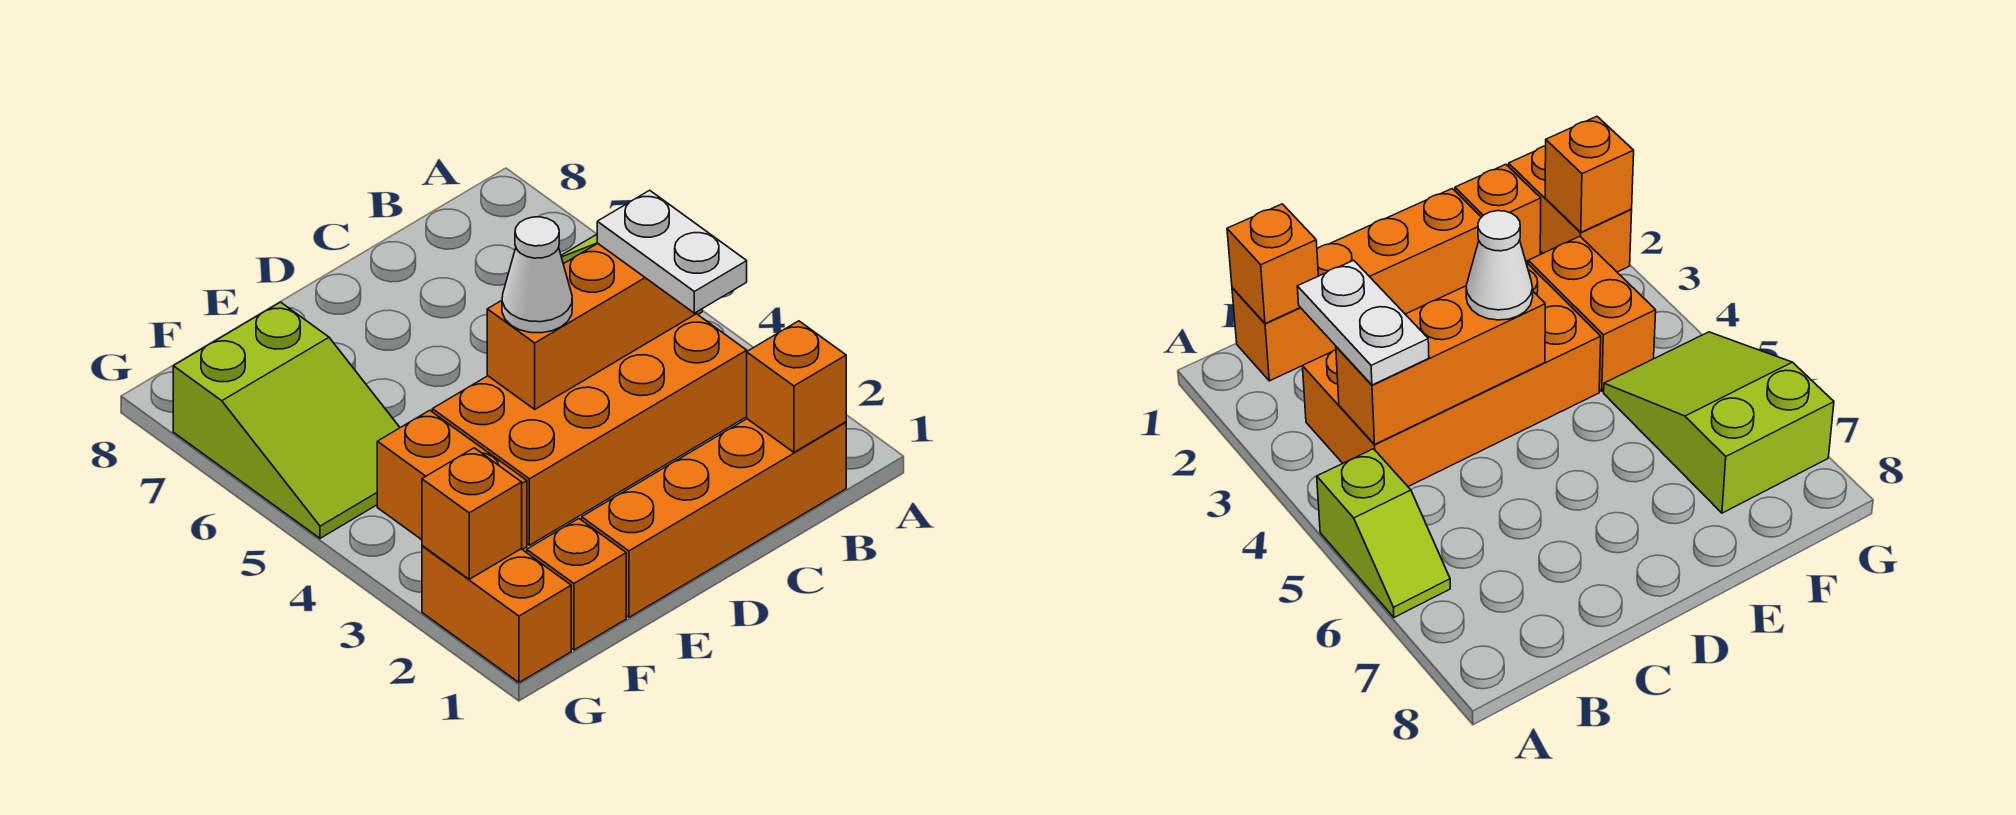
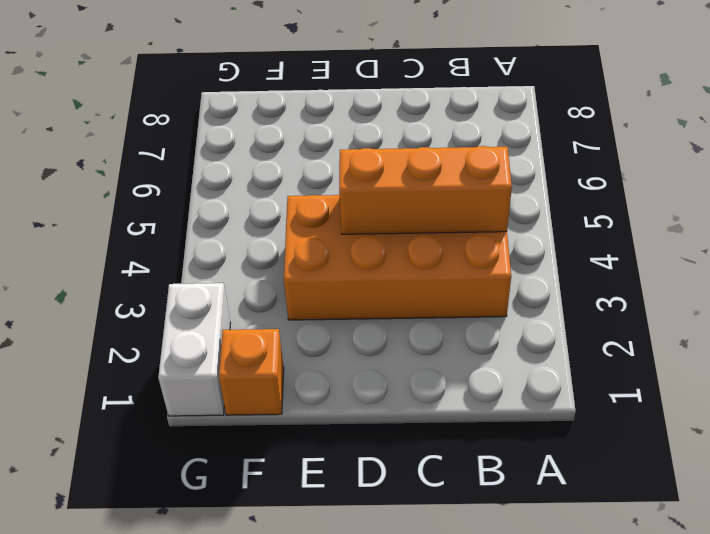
white 1x2 brick [158,283,230,416] -> orange 1x2 brick [422,546,571,682]
none -> lime 1x2 slope [1317,449,1450,617]
none -> orange 1x4 brick [582,419,846,617]
none -> orange 1x2 brick [377,410,527,550]

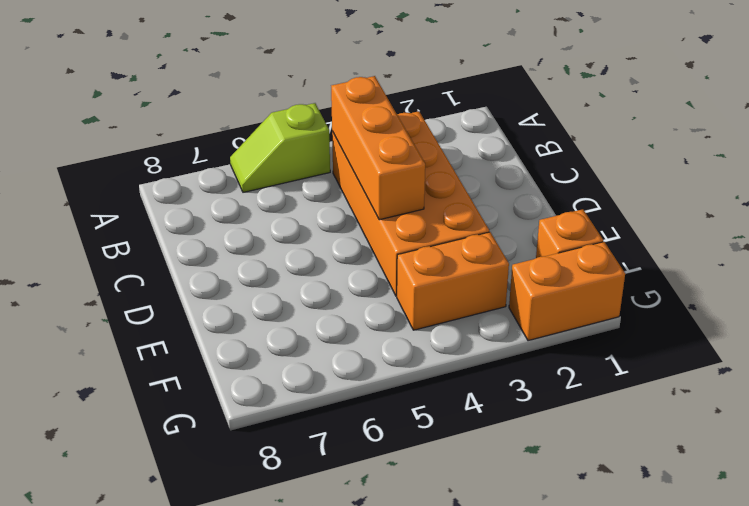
none -> orange 1x4 brick [582,419,846,617]
none -> lime 2x3 slope [173,302,400,538]
none -> orange 1x1 brick [747,321,846,452]

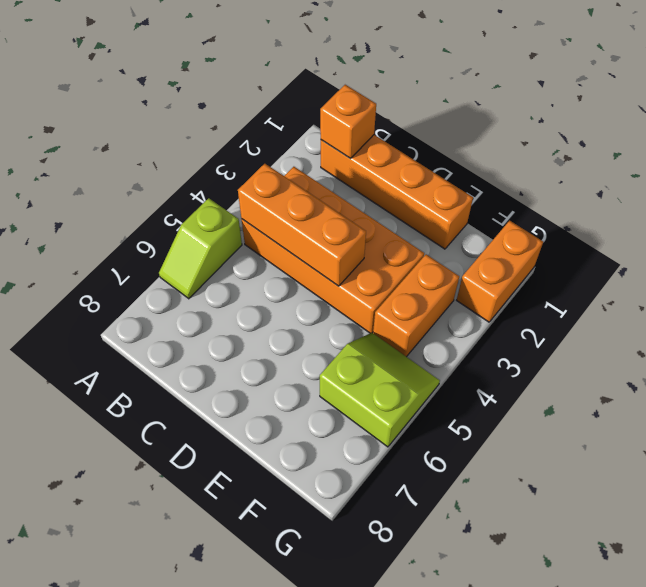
lime 2x2 slope [320,333,440,447] -> lime 2x3 slope [173,302,400,538]
none -> orange 1x1 brick [527,519,626,650]
none -> orange 1x1 brick [422,448,522,579]
none -> white 1x2 plate [597,190,747,313]

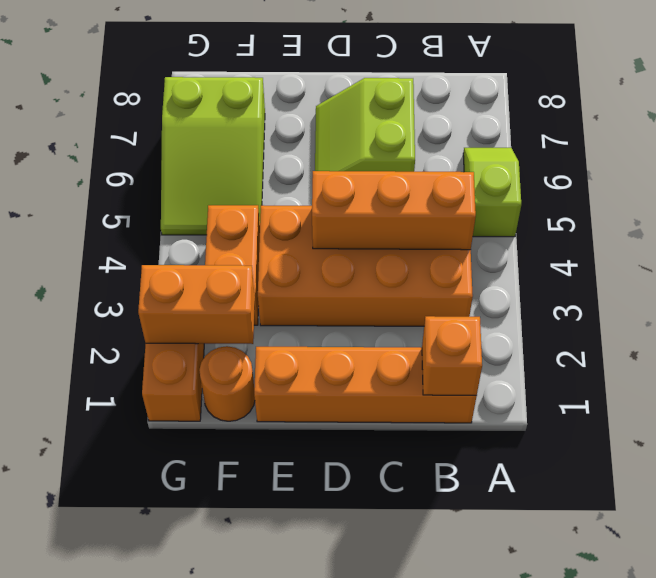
lime 2x2 slope [315,78,415,172] -> none
orange 1x1 round brick [199,346,255,421] -> orange 1x1 brick [527,519,626,650]
orange 1x2 brick [138,265,255,344] -> orange 1x1 brick [422,448,522,579]
none -> white 1x2 plate [597,190,747,313]
none -> white 1x1 cone [502,217,572,333]

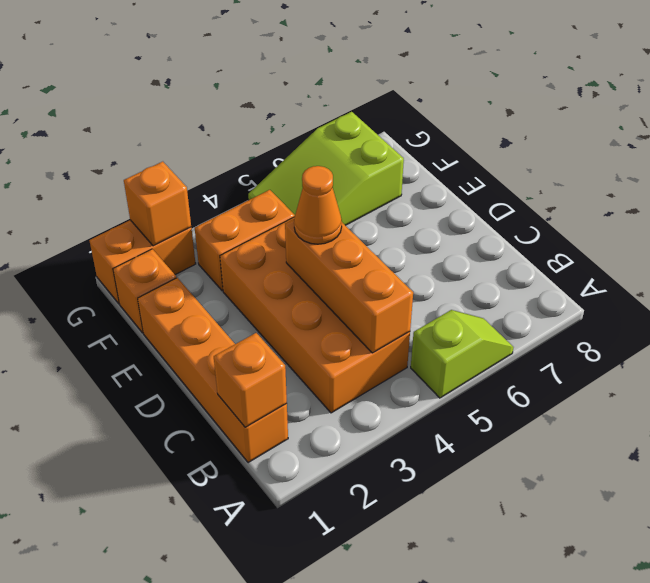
orange 1x1 cone [294,166,342,244] -> white 1x1 cone [502,217,572,333]
none -> white 1x2 plate [597,190,747,313]

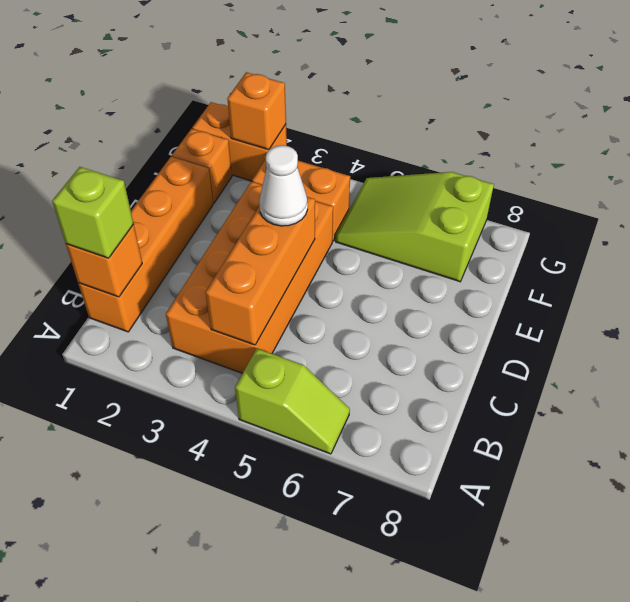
lime 1x1 brick [52,167,134,258] -> none
none -> white 1x2 plate [597,190,747,313]

